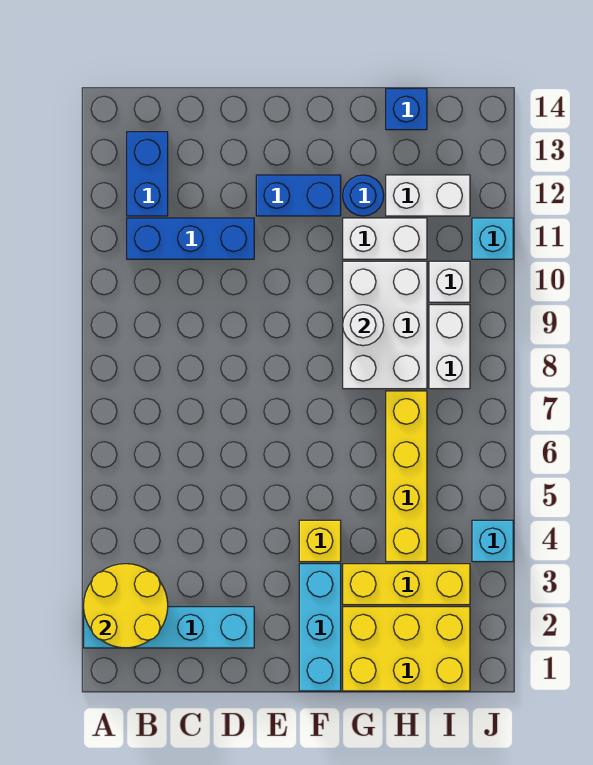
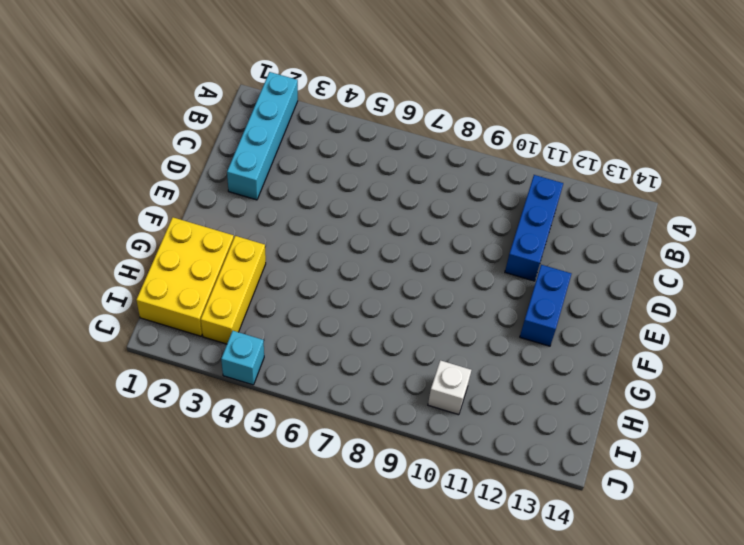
none -> blue 1x2 brick [127,132,168,216]
none -> cyan 1x3 brick [299,564,341,691]
none -> yellow 1x1 brick [299,520,341,562]

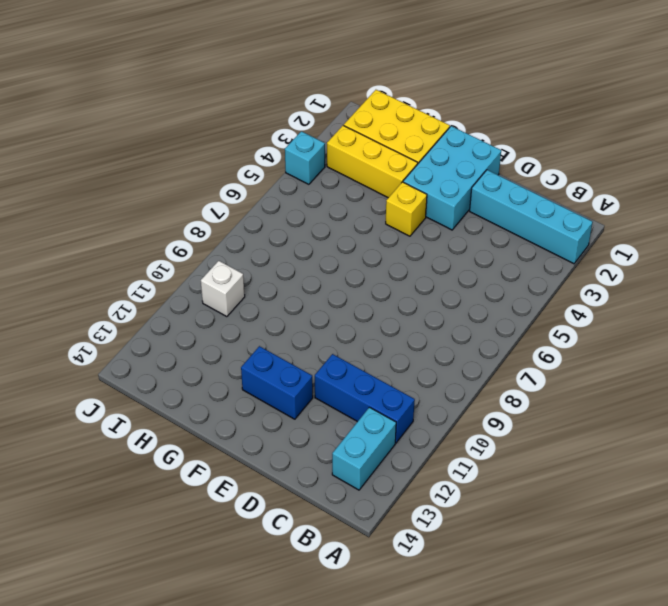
cyan 1x2 brick [332,407,396,490] -> blue 1x2 brick [127,132,168,216]
cyan 2x3 brick [403,126,501,230] -> cyan 1x3 brick [299,564,341,691]
none -> white 2x3 brick [343,261,427,389]
none -> white 1x2 brick [343,218,427,259]
none -> blue 1x1 round brick [343,175,384,216]

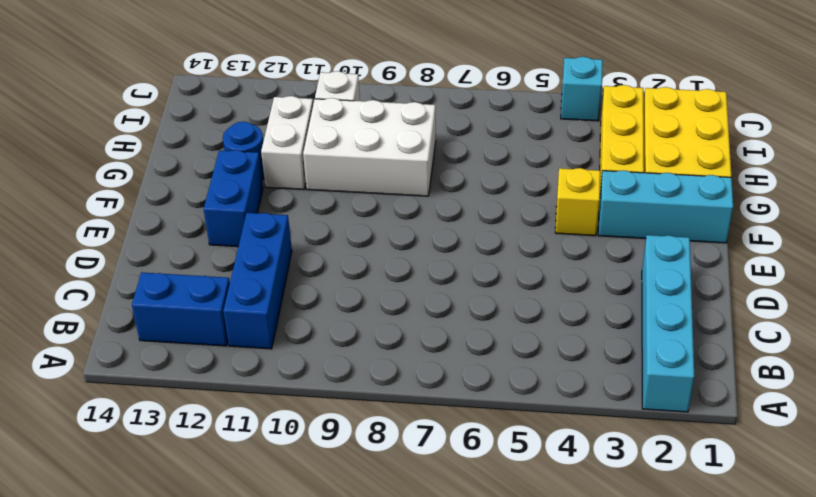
none -> yellow 1x4 brick [386,391,427,562]
none -> white 1x2 brick [386,175,470,216]
none -> blue 1x1 brick [386,89,427,130]

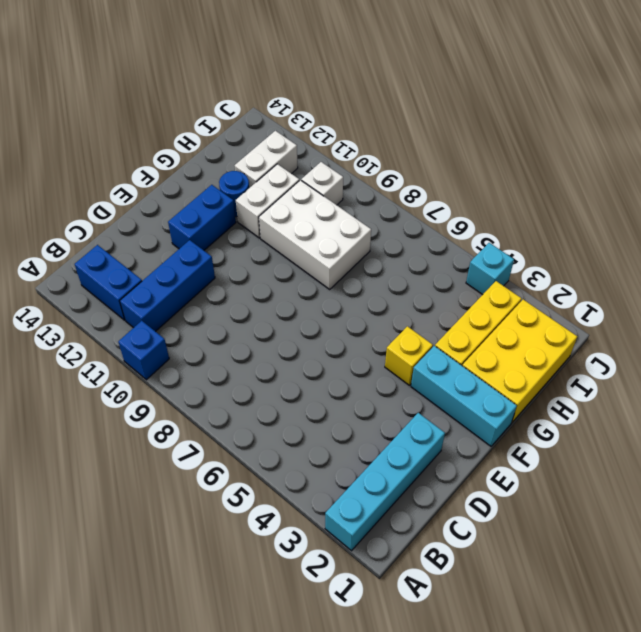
blue 1x1 brick [118,321,169,380] -> blue 1x1 brick moved to [386,89,427,130]
none -> yellow 1x4 brick [386,391,427,562]
none -> white 1x2 brick [429,305,470,389]
none -> cyan 1x1 brick [472,218,513,259]

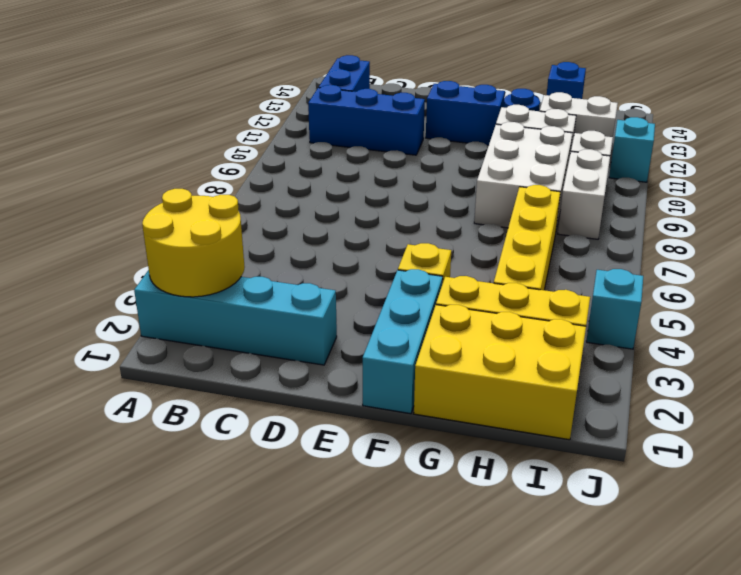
none -> white 1x1 round brick [343,305,384,346]

